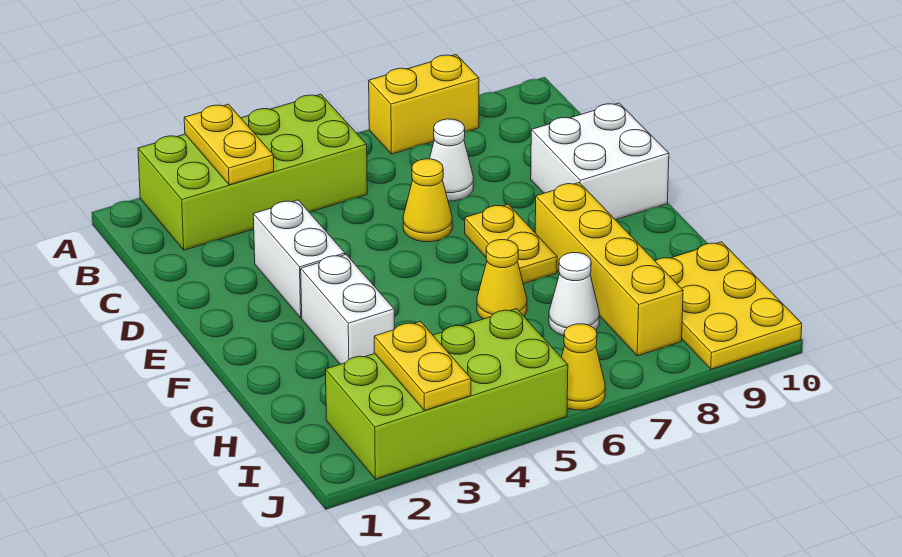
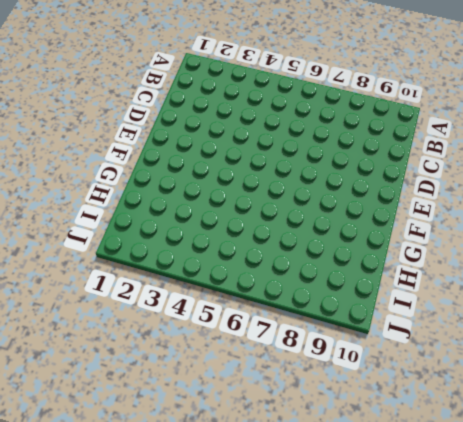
none -> lime 2x4 brick [138,94,367,250]
none -> yellow 1x2 brick [369,55,479,154]
none -> white 1x1 cone [430,119,473,201]

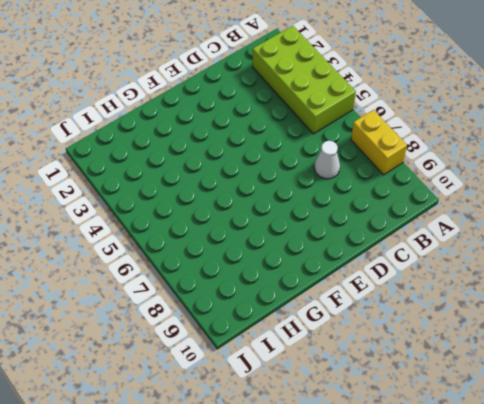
none -> white 1x2 brick [253,200,345,318]
none -> yellow 1x1 cone [403,159,452,242]
none -> white 2x2 brick [531,103,669,220]

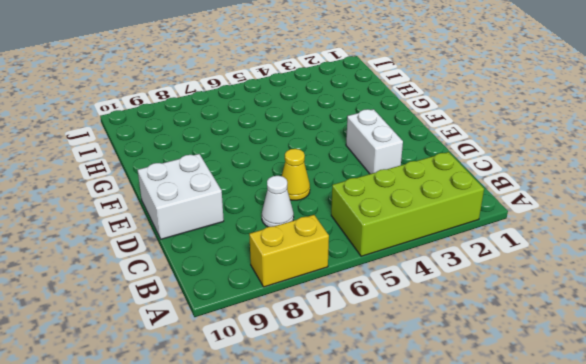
none -> yellow 1x2 plate [465,204,557,284]
none -> white 1x2 brick [301,255,394,364]
none -> yellow 1x4 brick [535,183,683,356]

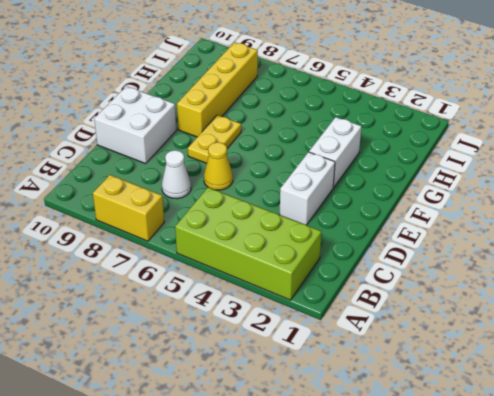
none -> yellow 1x1 cone [477,240,527,319]
none -> white 1x1 cone [549,253,599,336]
none -> yellow 2x3 plate [655,242,802,369]

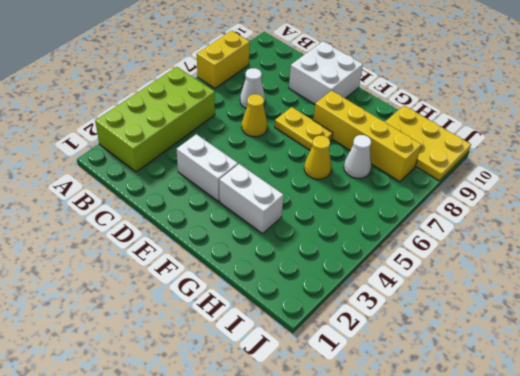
none -> lime 2x4 brick [326,309,568,479]
none -> yellow 1x1 cone [561,324,605,410]
none -> yellow 1x2 plate [184,104,274,185]

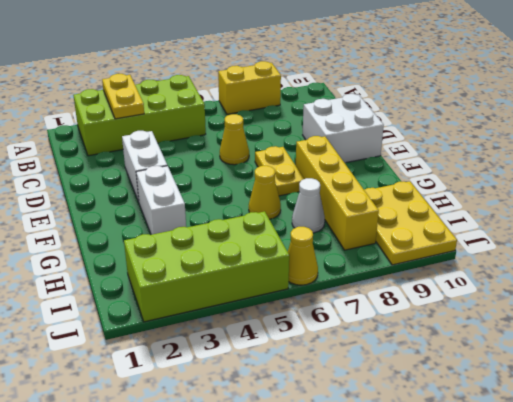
none -> white 1x1 cone [430,119,473,201]
none -> yellow 1x2 plate [374,322,471,410]

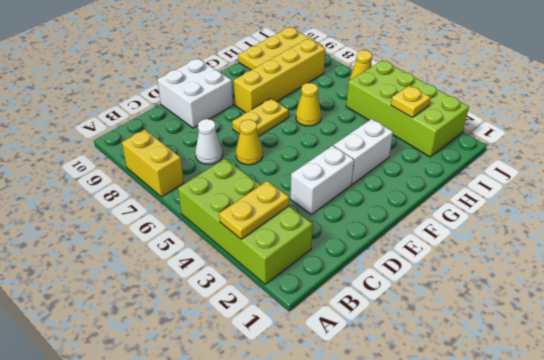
yellow 1x1 plate [391,85,431,117] -> yellow 1x2 plate [374,322,471,410]
none -> white 1x1 cone [549,253,599,336]

